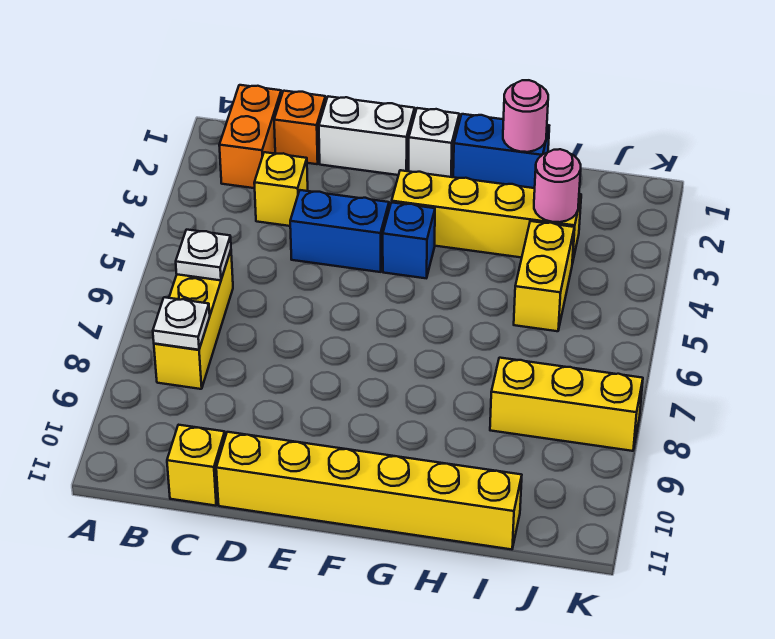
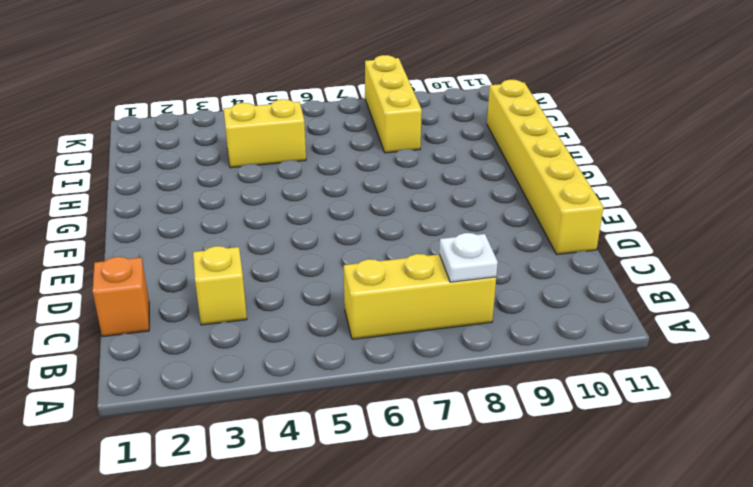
none -> orange 1x2 brick [219,85,281,188]
none -> yellow 1x1 brick [167,425,225,506]
none -> white 1x2 brick [319,96,415,175]

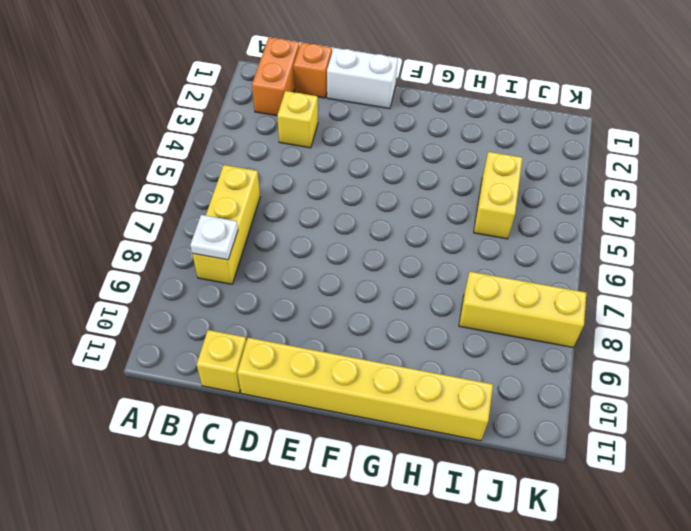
none -> blue 1x2 brick [290,190,389,272]
none -> white 1x1 brick [409,108,459,177]
none -> yellow 1x4 brick [392,170,581,263]

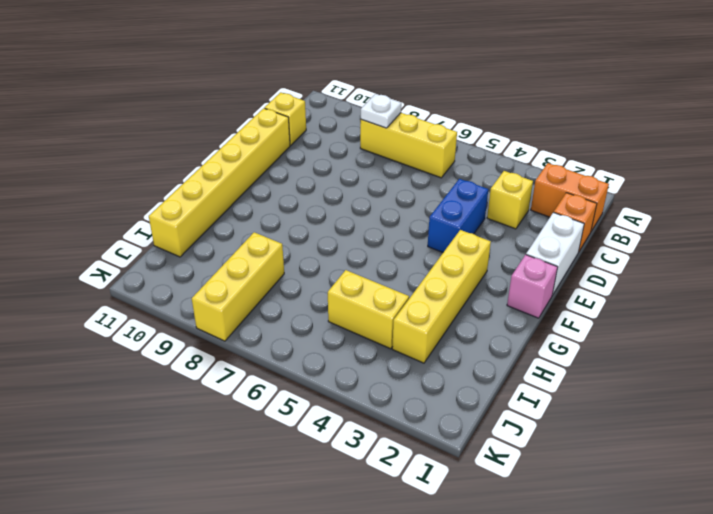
pink 1x1 brick [507,255,558,318] -> white 1x1 brick [409,108,459,177]
none -> blue 1x1 brick [383,202,435,278]
none -> blue 1x2 brick [453,114,549,188]
none -> white 1x1 plate [176,230,231,280]

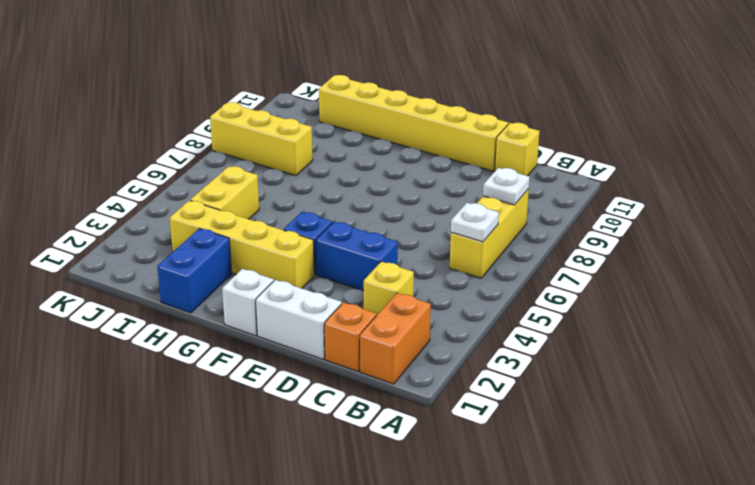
blue 1x2 brick [157,229,232,313] -> blue 1x2 brick turned to [453,114,549,188]
none -> pink 1x1 round brick [503,80,548,152]
none -> pink 1x1 round brick [534,149,581,222]

